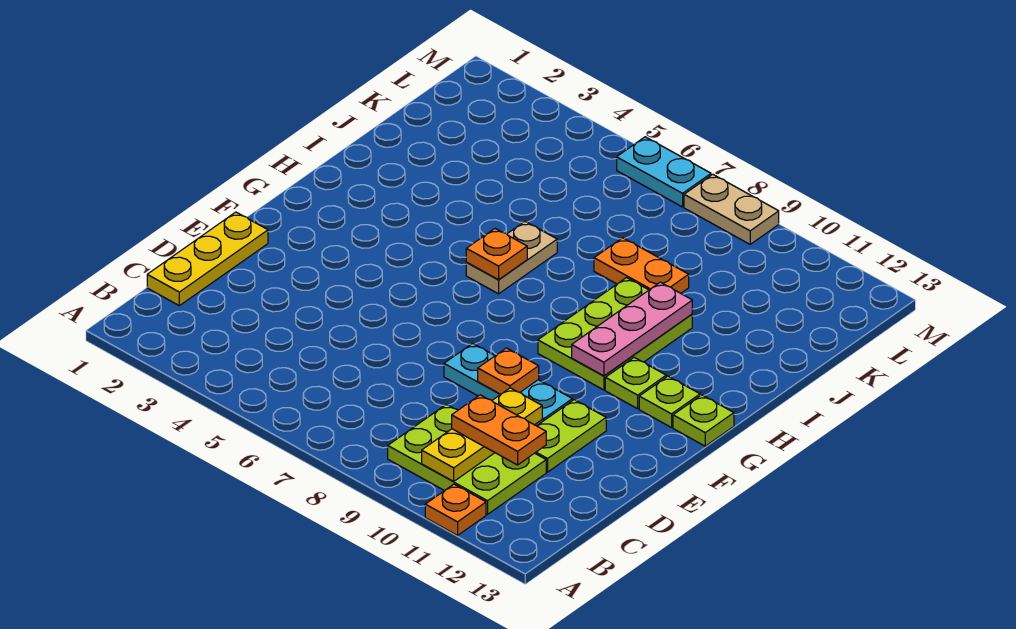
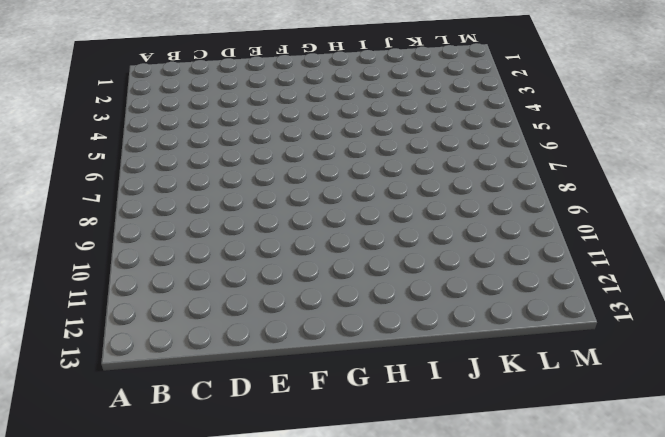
none -> orange 1x1 plate [425,484,486,535]
none -> lime 2x3 plate [388,404,546,514]
none -> yellow 1x3 plate [147,212,268,306]

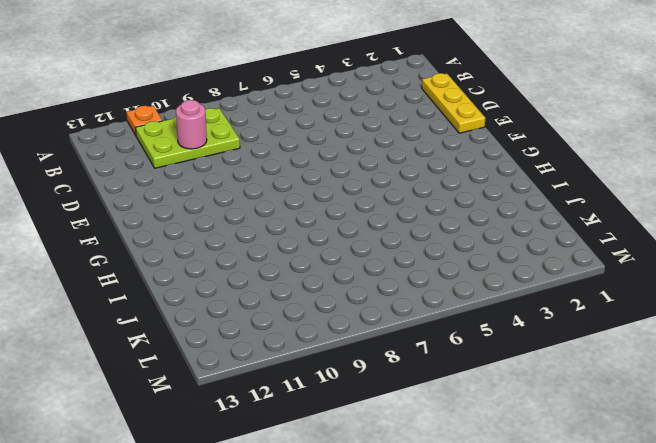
pink 1x1 round brick [176,100,207,149] -> yellow 1x3 plate [422,388,542,482]
none -> lime 1x2 plate [535,400,606,472]
none -> cyan 1x3 plate [444,343,572,426]
none -> lime 2x3 plate [538,278,692,390]

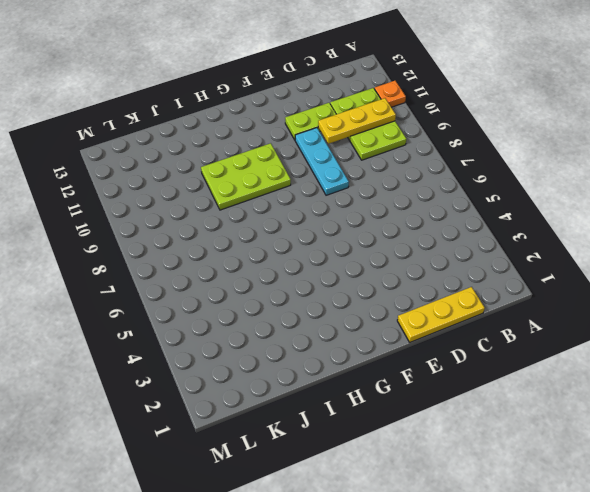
none -> lime 1x1 plate [605,358,666,409]
none -> lime 1x1 plate [639,376,700,427]
none -> lime 1x1 plate [673,395,734,446]

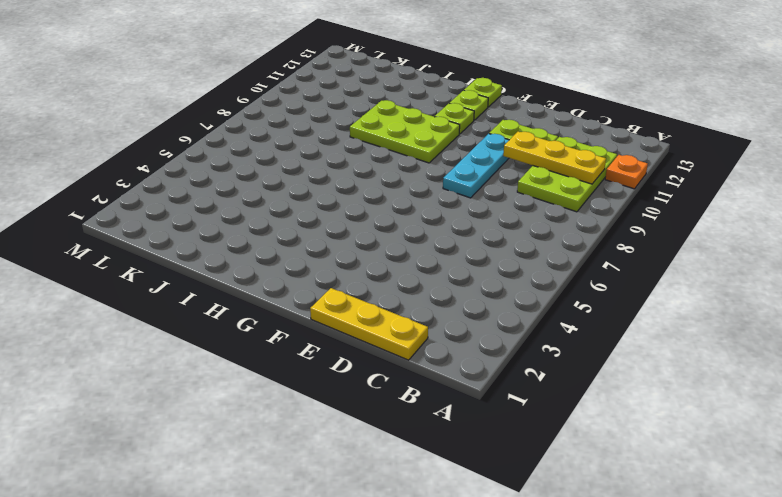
none -> tan 1x2 plate [466,222,557,294]
none -> orange 1x2 plate [594,238,689,293]
none -> cyan 1x2 plate [617,137,711,207]

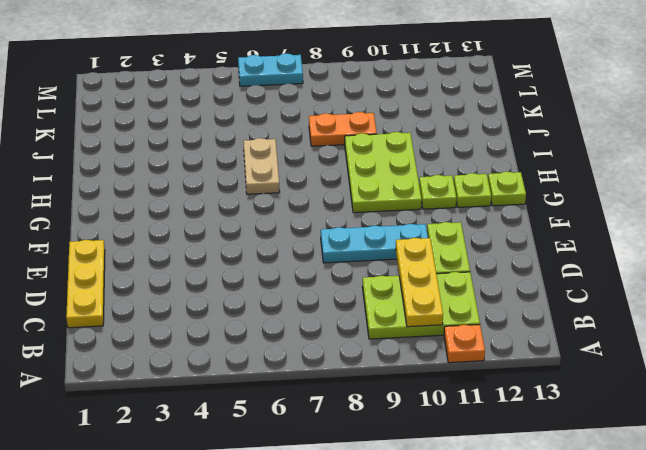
none -> tan 1x2 plate [684,174,779,244]
none -> orange 1x1 plate [478,348,539,394]
none -> pink 1x3 plate [572,282,692,376]

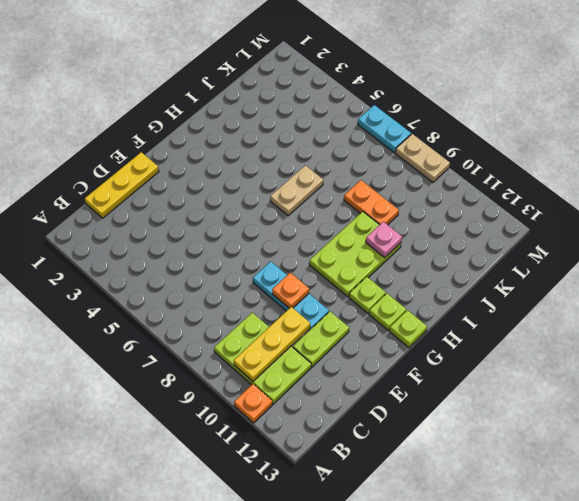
pink 1x1 plate [366,222,402,258] -> pink 1x3 plate [572,282,692,376]
none -> orange 1x1 plate [466,229,527,280]
none -> orange 1x2 plate [452,395,546,465]

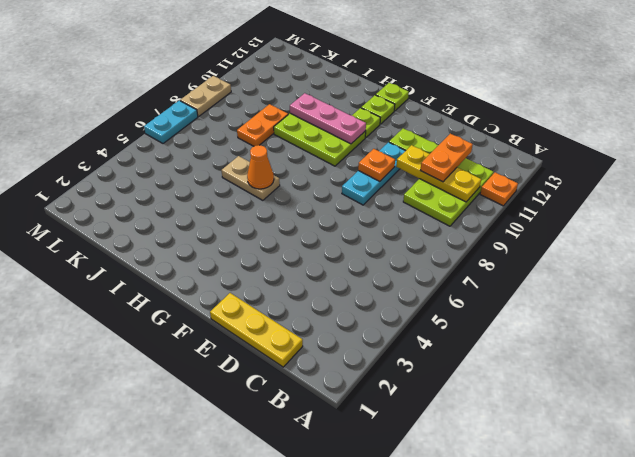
orange 1x1 cone [247,145,274,189] -> orange 1x1 plate [466,229,527,280]

